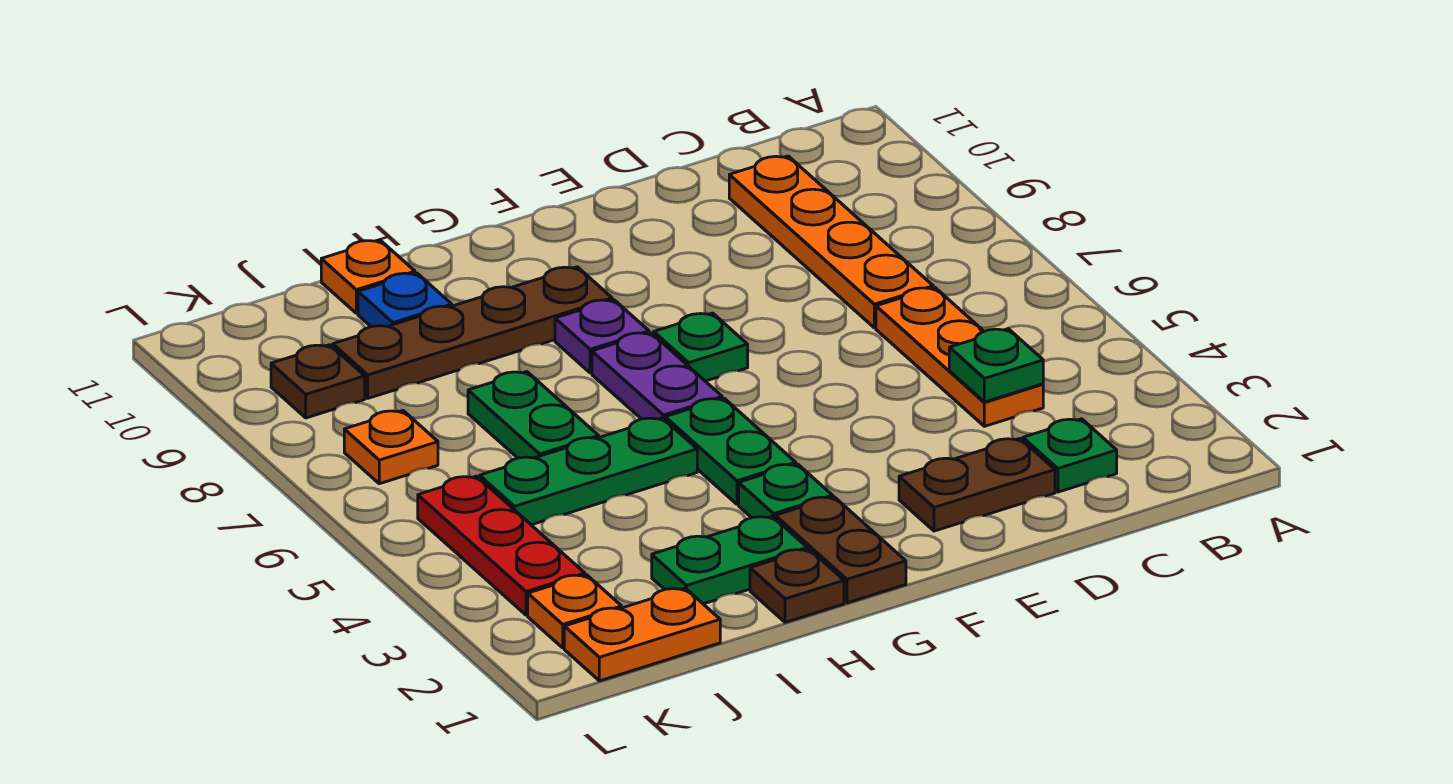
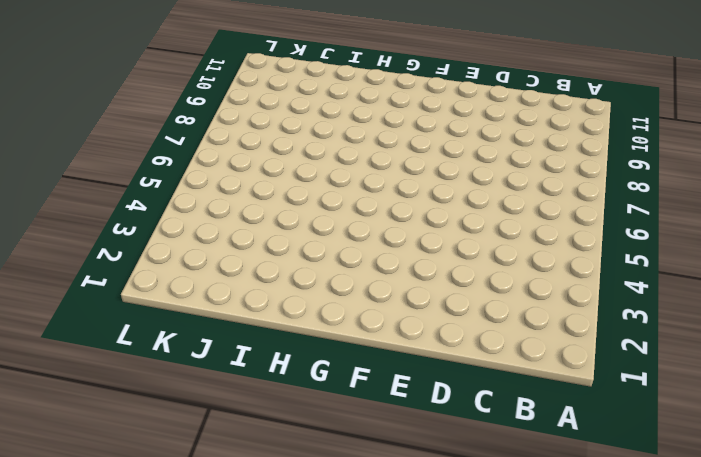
none -> green 1x1 plate [1023,419,1117,492]
none -> orange 1x3 plate [876,288,1043,426]
none -> orange 1x4 plate [729,156,933,328]

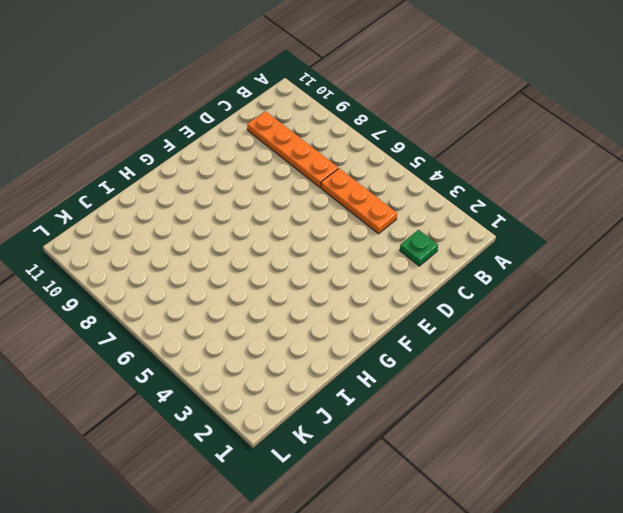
none -> brown 1x2 plate [899,438,1055,531]
none -> green 1x1 plate [654,313,748,381]
none -> brown 1x2 plate [775,497,906,603]

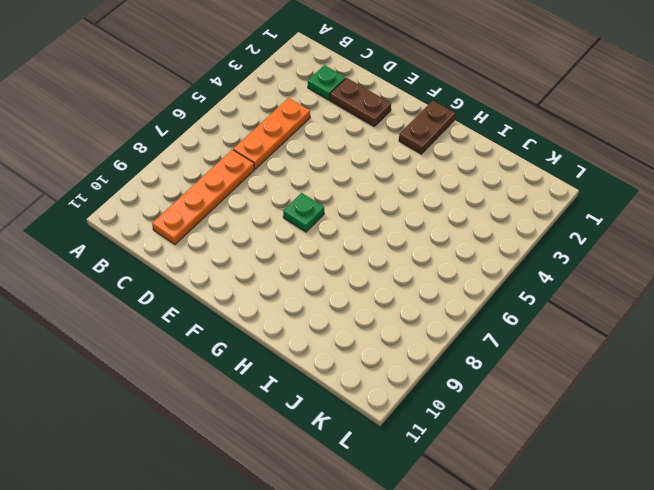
none -> green 1x1 plate [739,464,833,518]
none -> green 1x2 plate [665,398,796,504]
none -> purple 1x2 plate [592,333,722,420]

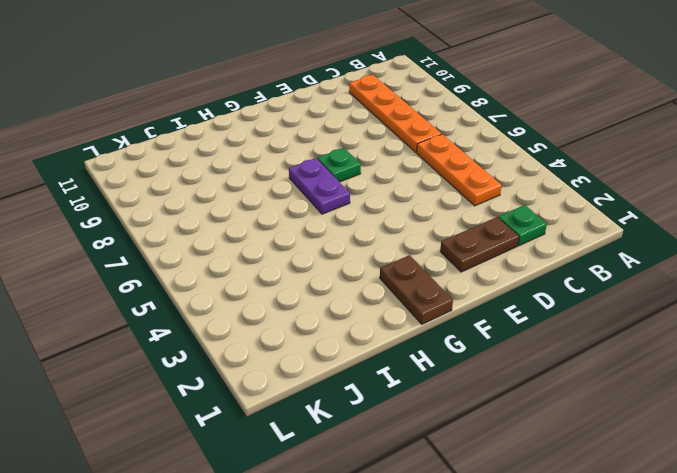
none -> green 1x1 plate [739,464,833,518]
none -> green 1x2 plate [665,398,796,504]
none -> purple 1x1 plate [555,300,649,373]

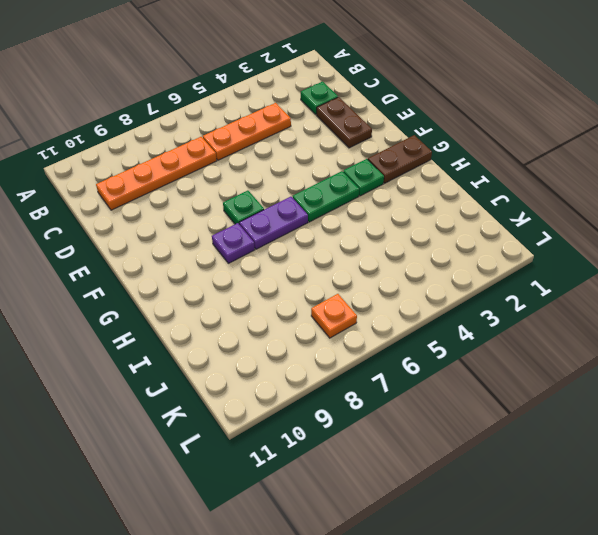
none -> brown 1x4 plate [333,267,612,398]
none -> brown 1x1 plate [750,549,844,622]
none -> green 1x2 plate [652,516,807,604]

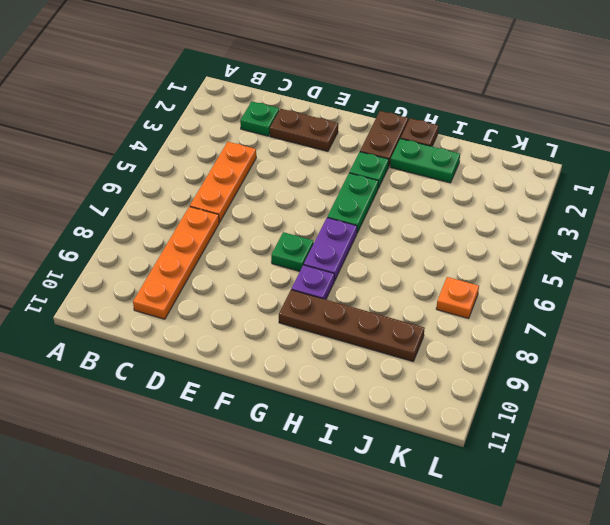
none -> green 1x3 plate [480,418,697,525]
none -> green 1x2 plate [468,372,599,458]
none -> blue 1x1 plate [358,273,452,327]

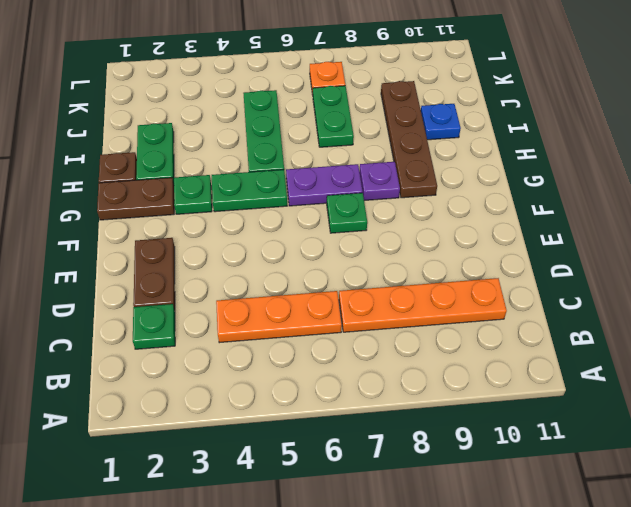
green 1x2 plate [313,86,354,147] -> green 1x2 plate turned to [468,372,599,458]
none -> orange 1x1 plate [321,240,415,313]
none -> orange 1x2 plate [564,588,720,681]
none -> orange 1x1 plate [528,575,622,648]

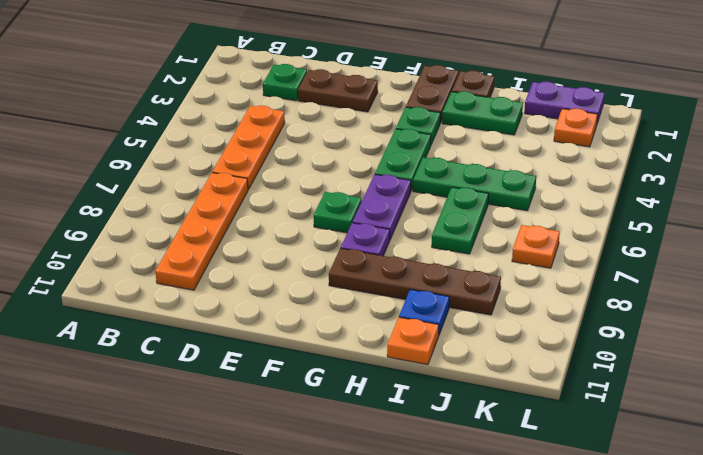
purple 1x2 plate [524,82,604,123] -> orange 1x2 plate [564,588,720,681]
none -> red 1x3 plate [418,476,585,615]
none -> brown 1x1 plate [271,345,365,418]
none -> green 1x1 plate [949,329,1043,402]

